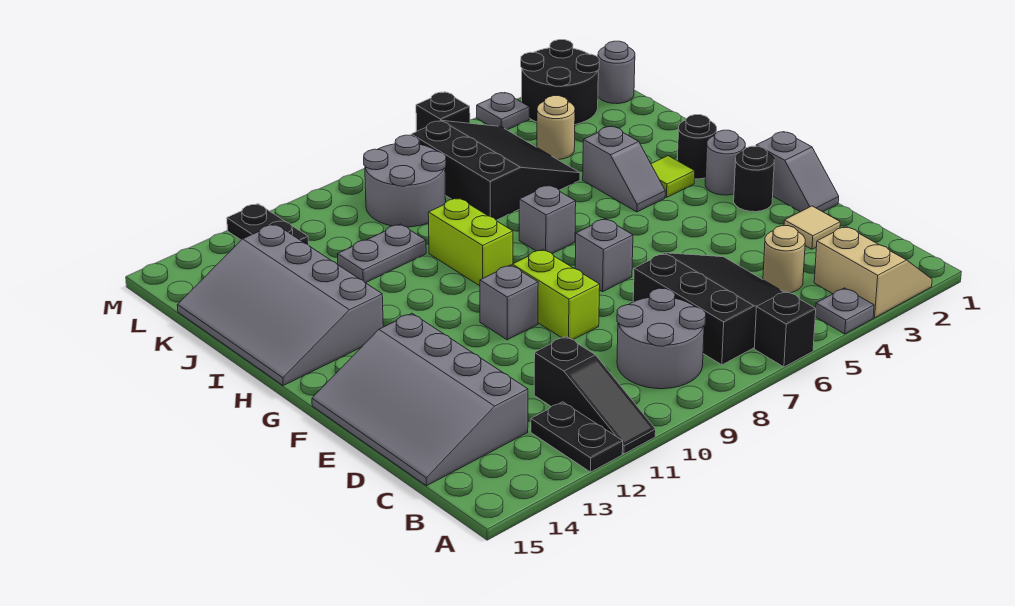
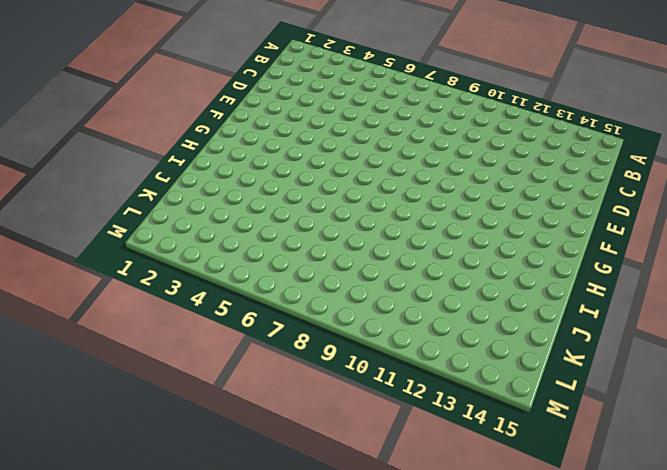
none -> tan 2x2 slope [814,226,932,318]
none -> grey 1x1 plate [815,288,874,334]
none -> black 1x1 brick [754,291,816,367]
none -> black 1x3 slope [534,336,656,454]

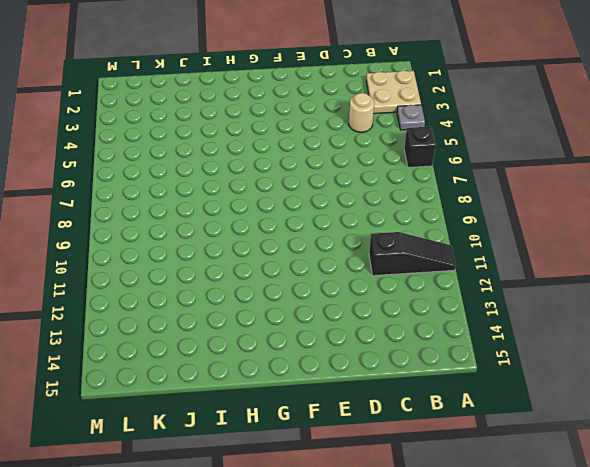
tan 2x2 plate [366,70,421,114] -> tan 2x2 slope [814,226,932,318]
none -> black 1x2 plate [531,402,623,472]
none -> black 3x3 slope [633,253,784,365]
none -> grey 2x2 round brick [617,288,706,389]
none -> grey 3x4 slope [312,313,528,486]

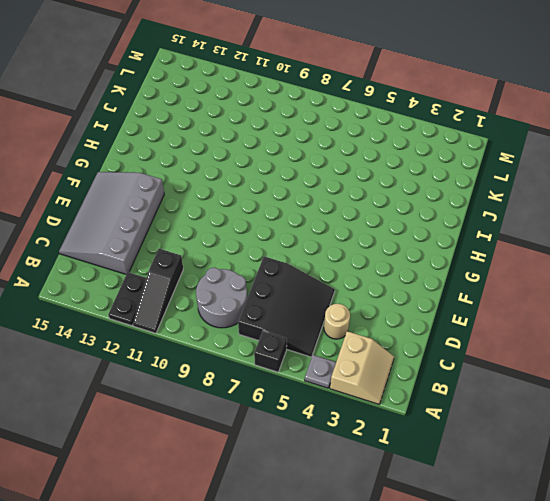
none -> tan 1x1 tile [784,206,840,249]
none -> grey 1x2 slope [756,132,839,212]
none -> lime 1x2 brick [512,249,600,340]
none -> black 1x1 round brick [734,146,774,212]

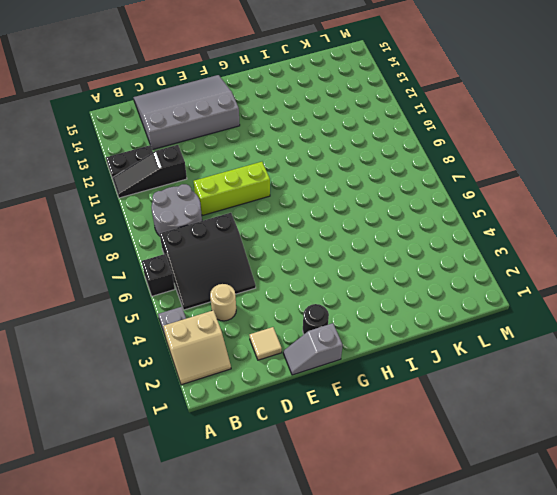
lime 1x3 brick [194,162,270,216] -> lime 1x2 brick [512,249,600,340]
none -> grey 1x1 brick [575,219,633,292]
none -> grey 1x1 brick [480,265,538,340]
none -> grey 1x1 round brick [705,130,745,195]
none -> black 1x1 round brick [677,115,717,179]

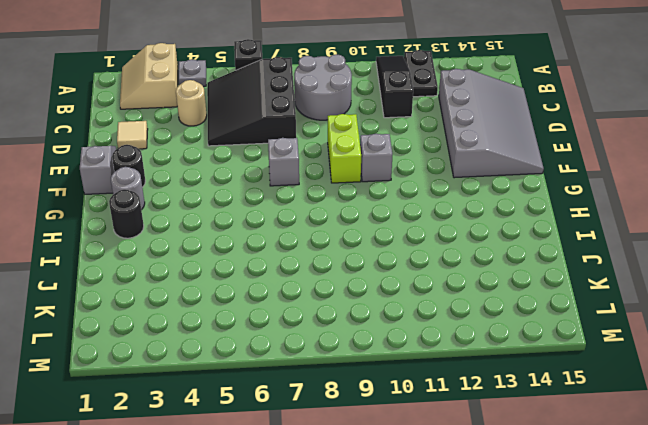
none -> lime 1x1 tile [651,156,695,197]
none -> grey 1x2 slope [583,126,665,212]
none -> grey 1x1 brick [519,185,576,254]
none -> lime 1x2 brick [428,198,513,286]

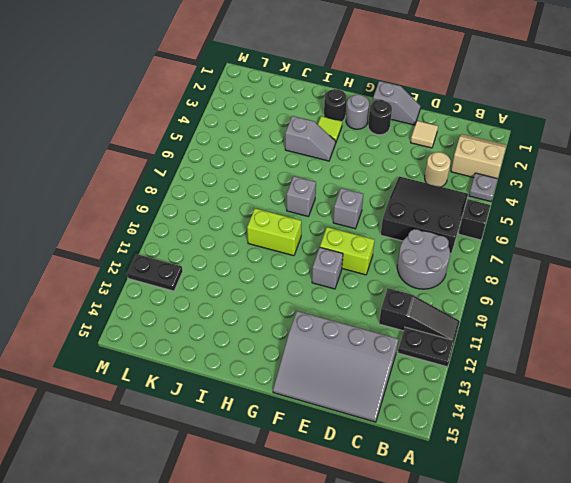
none -> grey 3x4 slope [177,224,383,386]
none -> black 3x3 slope [411,121,580,220]
none -> grey 1x2 plate [338,224,426,283]
none -> tan 1x1 round brick [537,96,575,160]

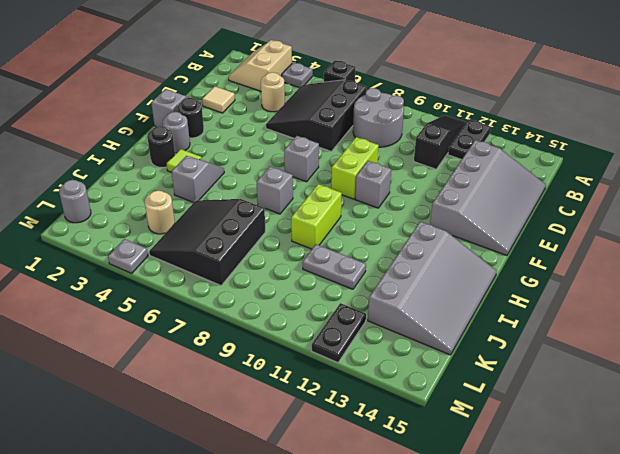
none -> grey 2x2 round brick [364,135,446,227]
none -> black 2x2 round brick [521,40,599,125]
none -> black 1x1 brick [416,92,470,131]

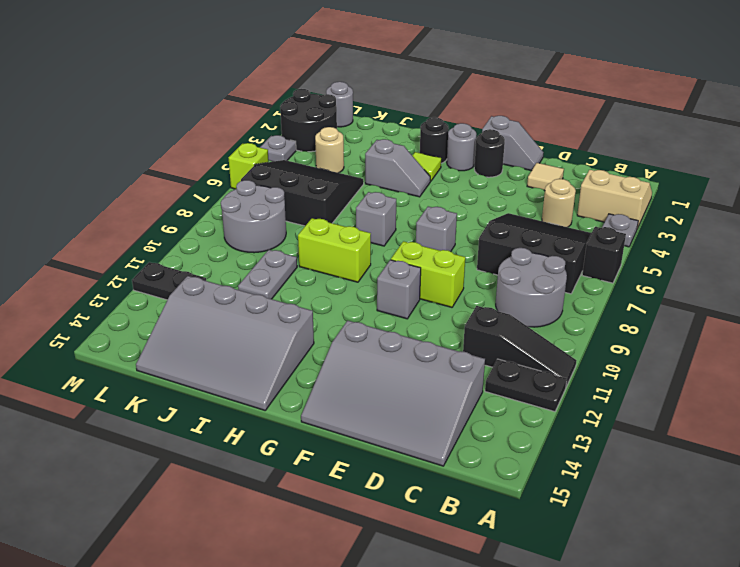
lime 1x1 brick [228,143,269,189] -> black 1x1 brick [416,92,470,131]

